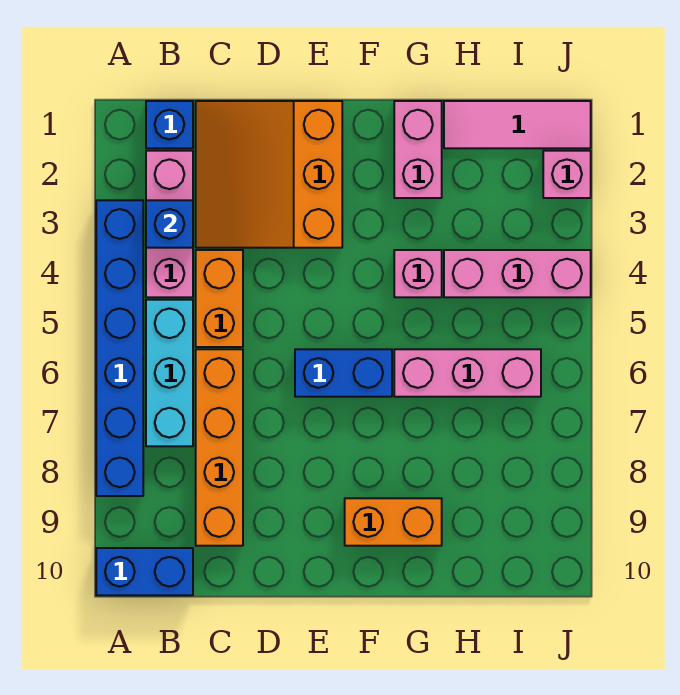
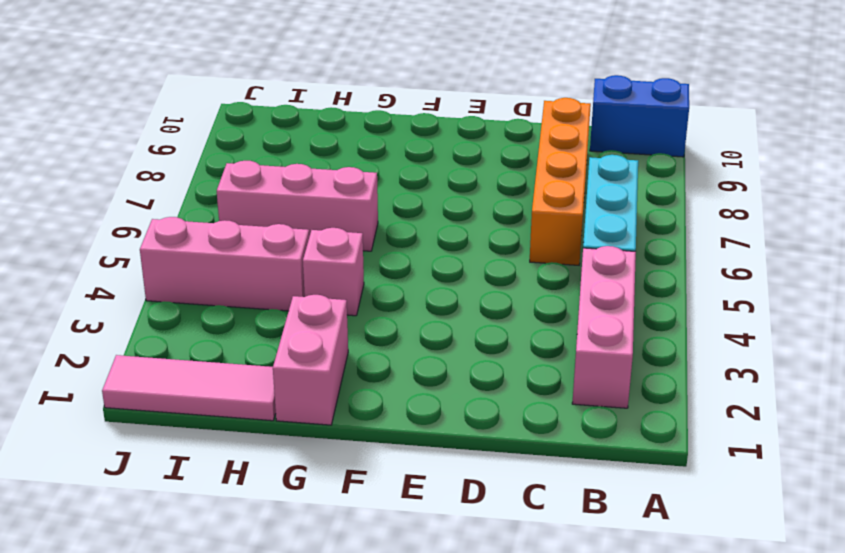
none -> blue 1x6 brick [96,200,143,496]
none -> blue 1x1 brick [146,101,193,148]
none -> orange 3x3 slope [196,101,342,248]

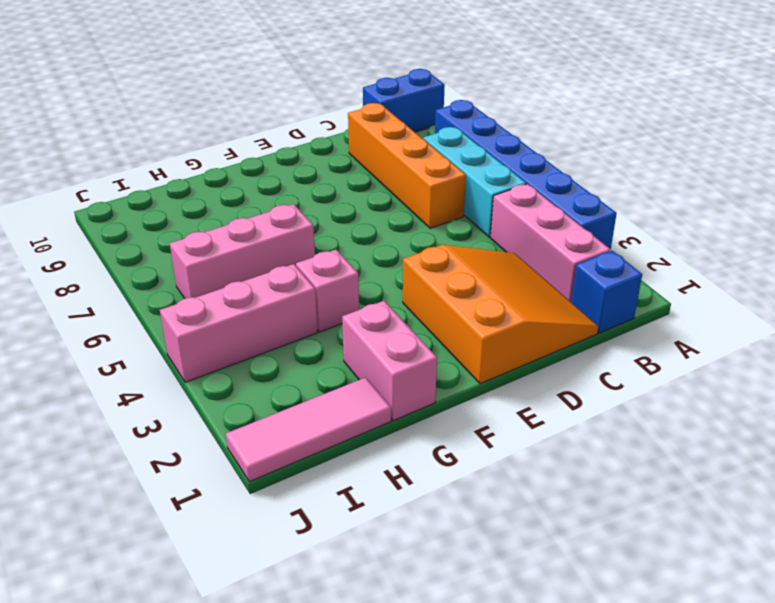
none -> orange 1x2 brick [196,250,243,347]
none -> blue 1x2 brick [295,349,392,397]
none -> orange 1x2 brick [345,498,442,546]

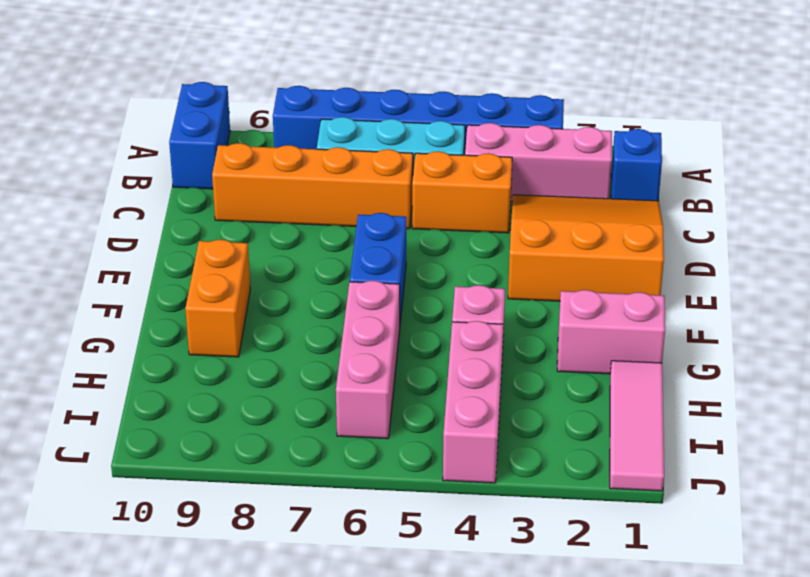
none -> pink 1x1 brick [543,151,591,198]
none -> blue 1x1 brick [146,200,193,248]

